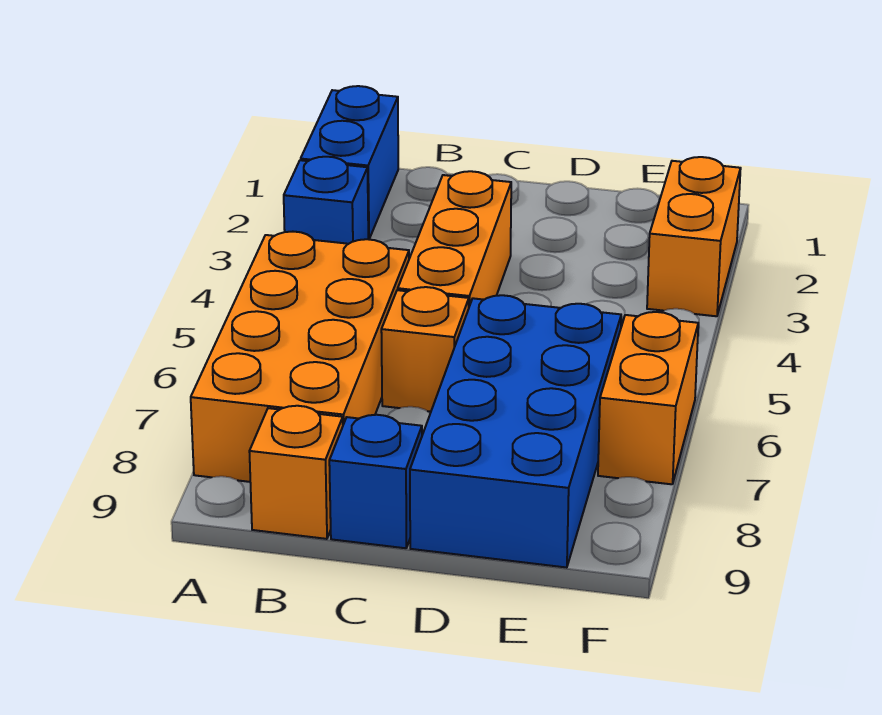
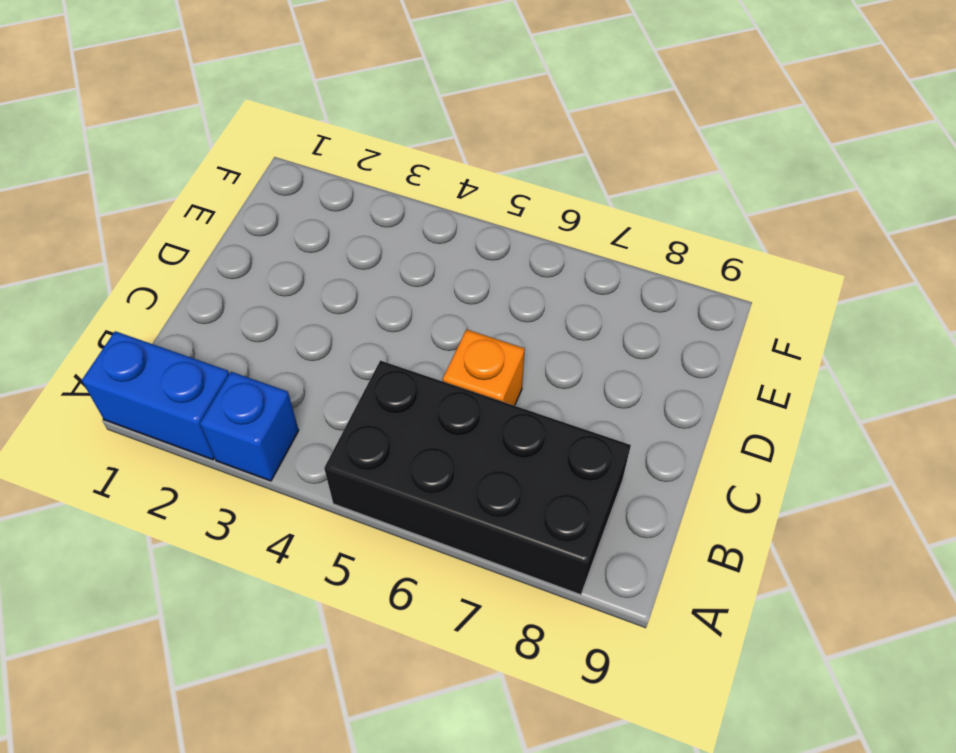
black 2x4 brick [324,360,631,595] -> orange 2x4 brick [191,232,409,482]
none -> orange 1x1 brick [249,406,343,539]
none -> orange 1x3 brick [398,171,511,306]

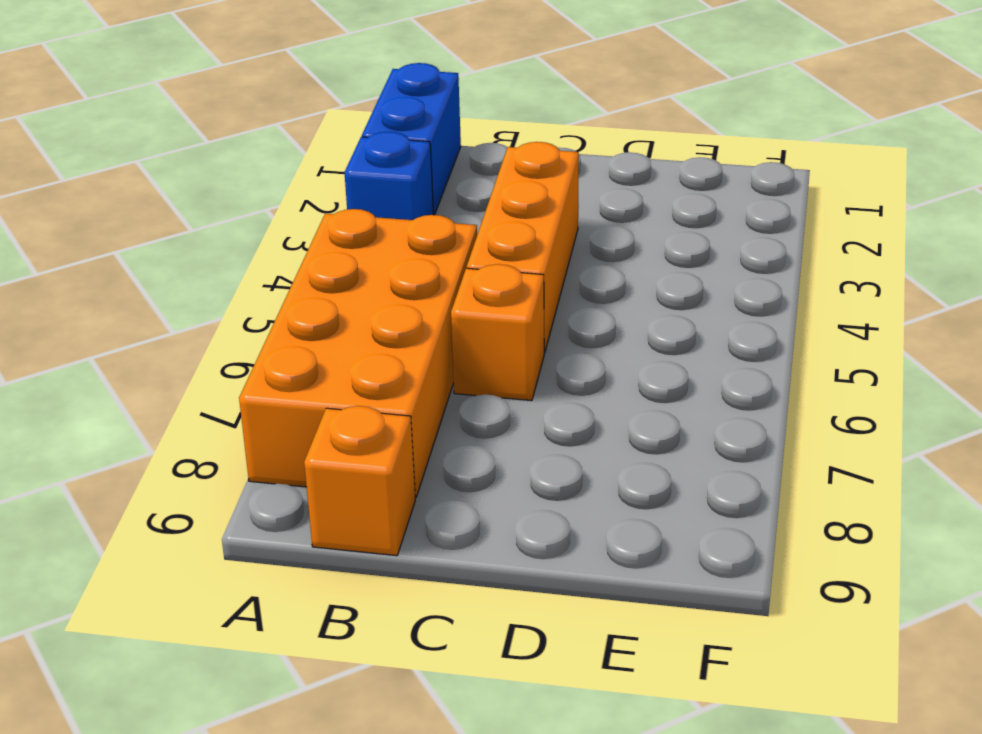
none -> blue 1x1 brick [329,415,422,548]
none -> blue 2x4 brick [410,295,621,568]

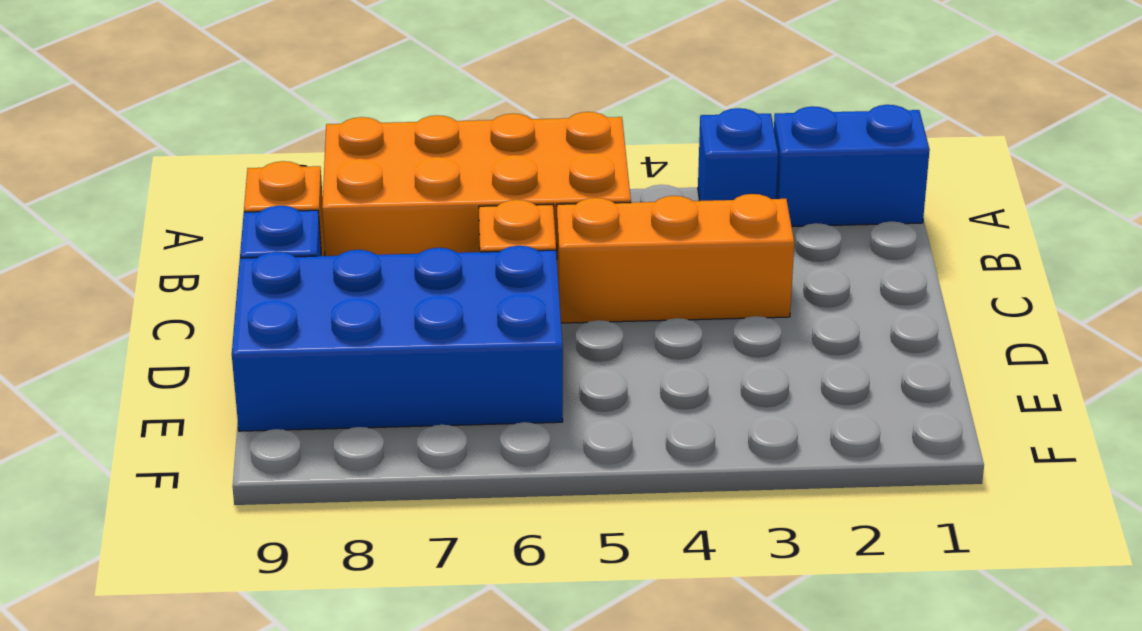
none -> orange 1x2 brick [647,157,741,316]
none -> orange 1x2 brick [598,312,698,484]

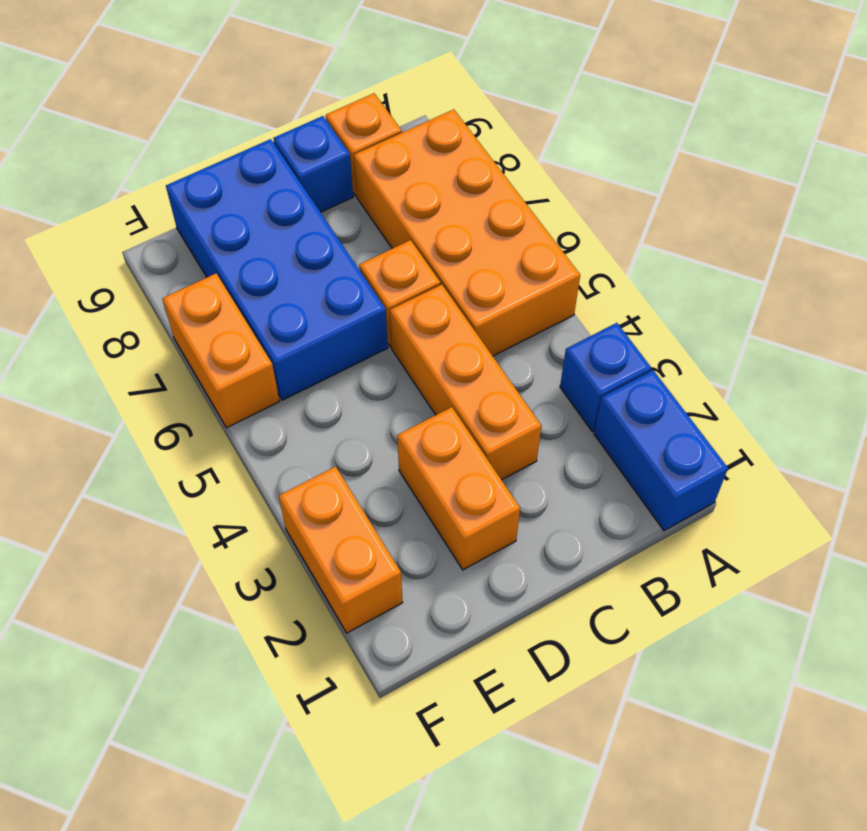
orange 1x2 brick [397,407,520,570] -> none

